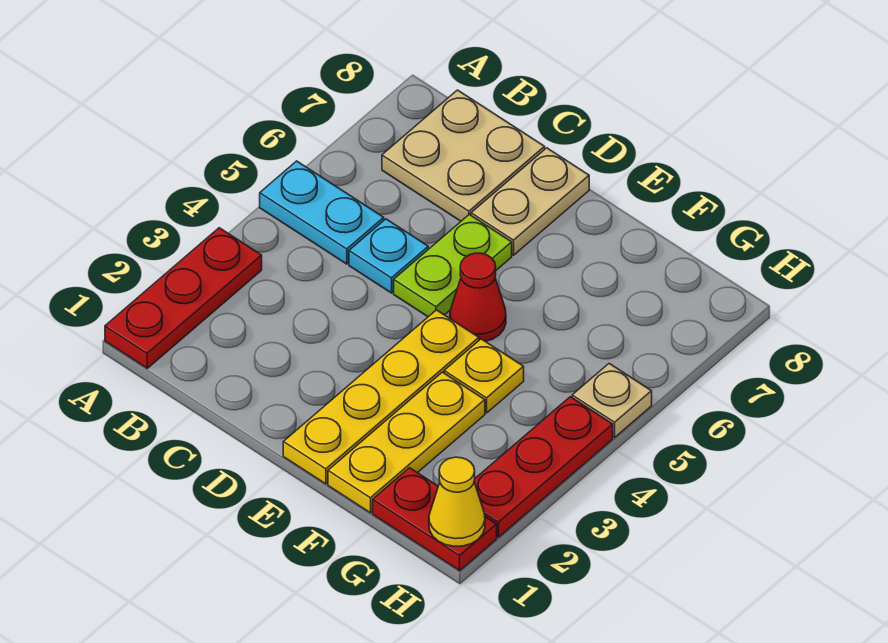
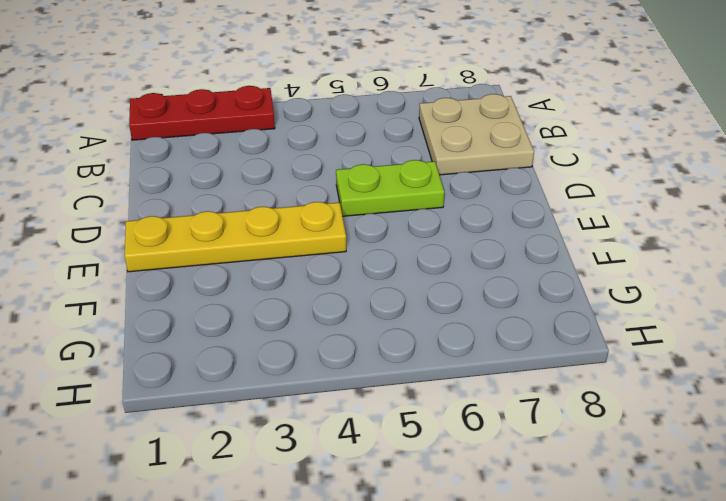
none -> cyan 1x2 plate [260,161,384,264]
none -> cyan 1x1 plate [349,219,428,293]
none -> tan 1x2 plate [471,148,589,255]

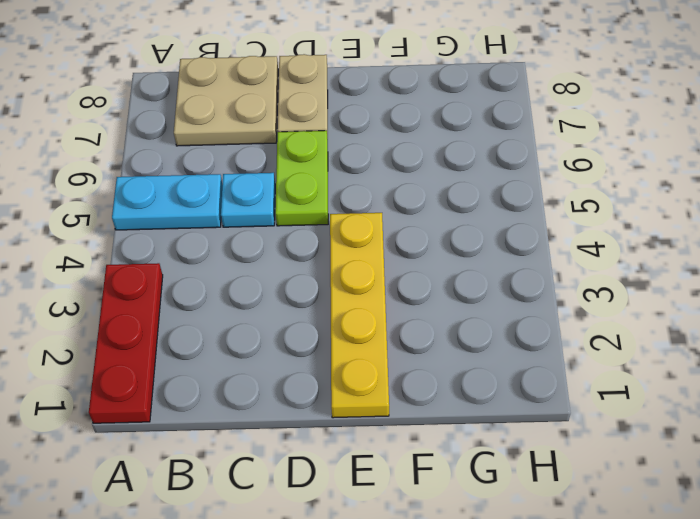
none -> red 1x1 cone [450,253,506,342]
none -> yellow 1x3 plate [328,372,485,513]
none -> yellow 1x1 plate [444,339,524,413]

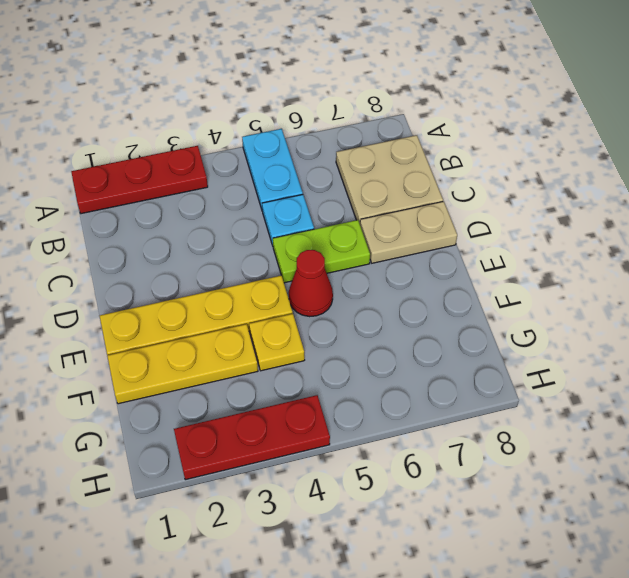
none -> red 1x2 plate [373,468,497,571]
none -> tan 1x1 plate [572,364,652,437]
none -> yellow 1x1 cone [429,457,485,546]

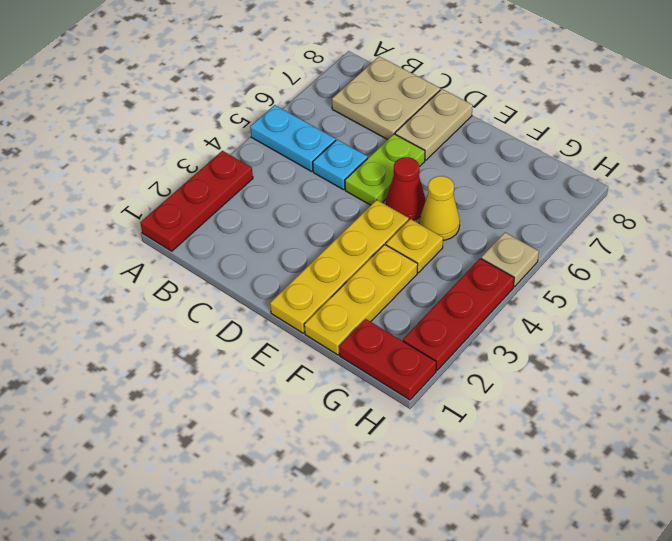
yellow 1x1 cone [419,176,460,240] -> yellow 1x1 cone moved to [429,457,485,546]

